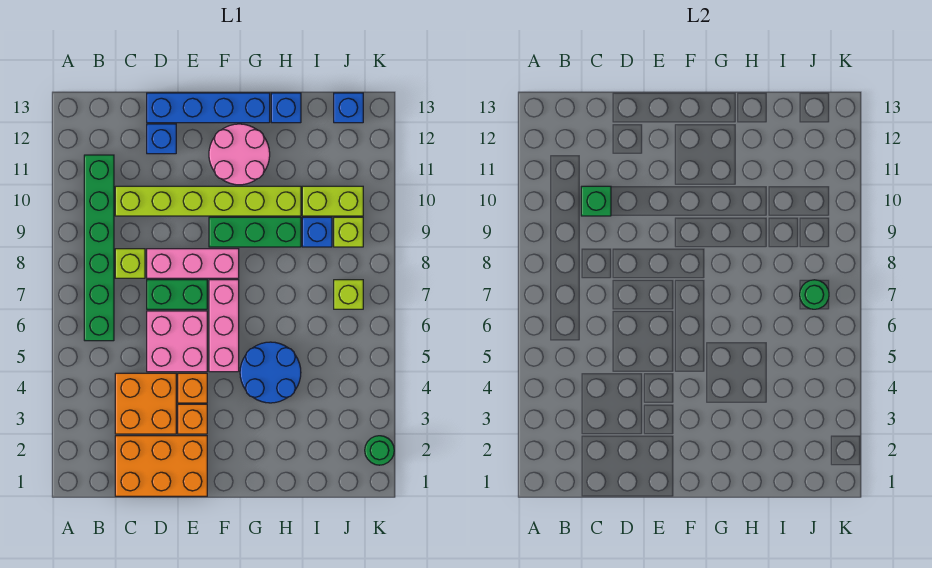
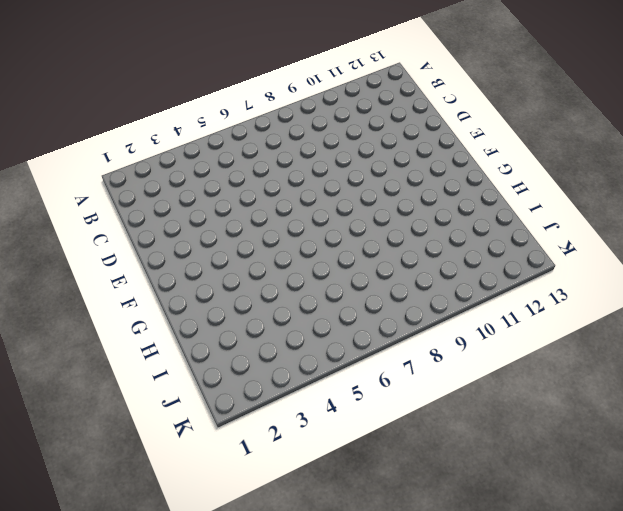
none -> green 1x6 brick [84,155,114,341]
none -> orange 2x3 brick [115,436,207,496]
none -> orange 2x2 brick [115,373,176,434]

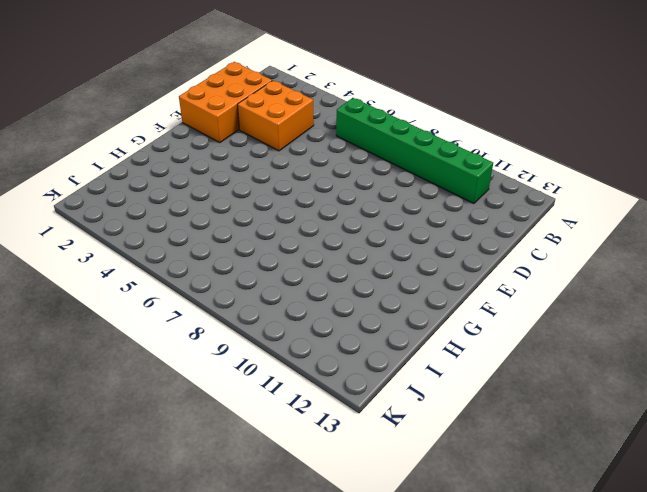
none -> lime 1x1 brick [115,249,145,278]
none -> lime 1x6 brick [115,186,301,216]
none -> pink 2x2 brick [147,311,207,372]

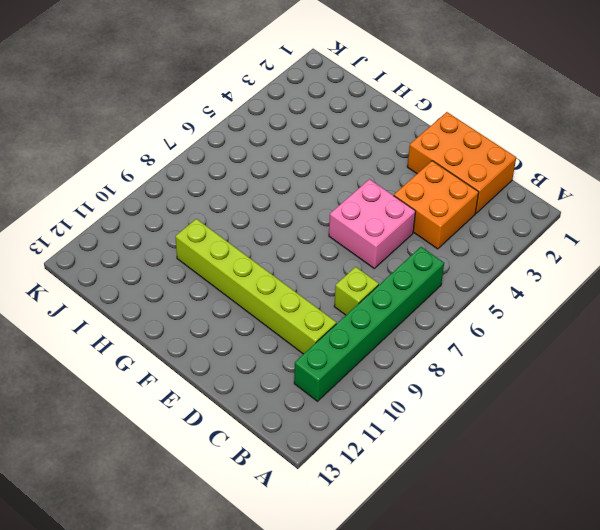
none -> green 1x2 brick [147,280,207,309]
none -> pink 1x3 brick [147,249,239,278]
none -> blue 1x1 brick [147,124,176,154]

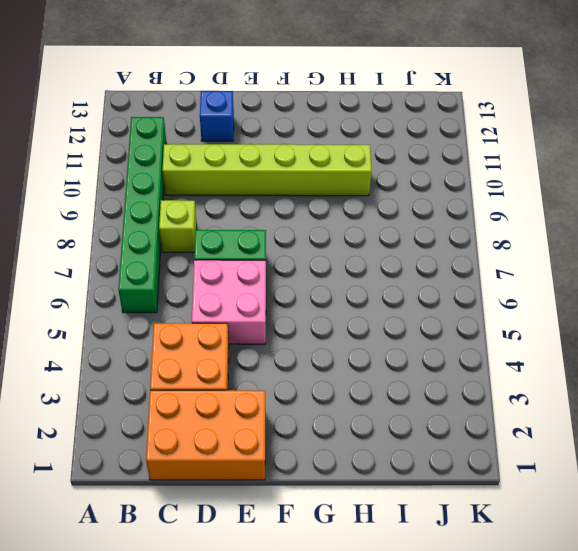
none -> pink 1x3 brick [147,249,239,278]
none -> blue 1x4 brick [147,93,270,123]
none -> orange 1x1 brick [178,404,207,434]

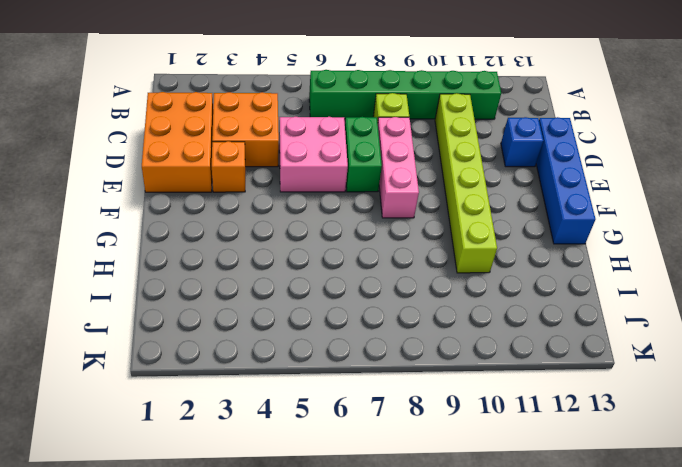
none -> orange 1x1 brick [178,373,207,403]
none -> pink 1x3 brick [209,280,239,372]
none -> green 1x3 brick [209,217,301,247]

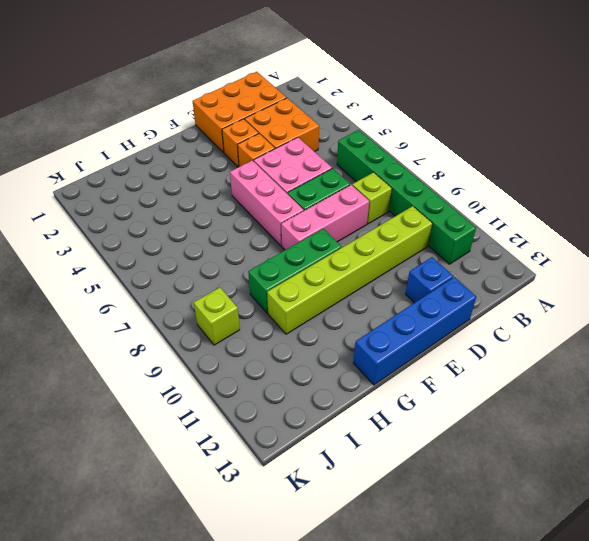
none -> pink 2x2 round brick [209,124,270,185]
none -> blue 2x2 round brick [240,342,301,403]
none -> blue 1x1 brick [271,93,301,123]

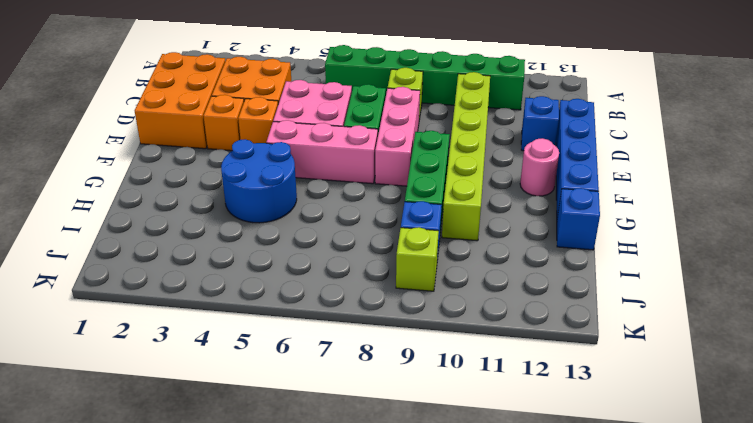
pink 1x1 round brick [520,138,559,196] -> pink 2x2 round brick [209,124,270,185]
none -> lime 1x2 brick [302,186,363,216]
none -> lime 1x1 brick [334,280,363,309]
none -> blue 1x1 brick [334,93,363,123]

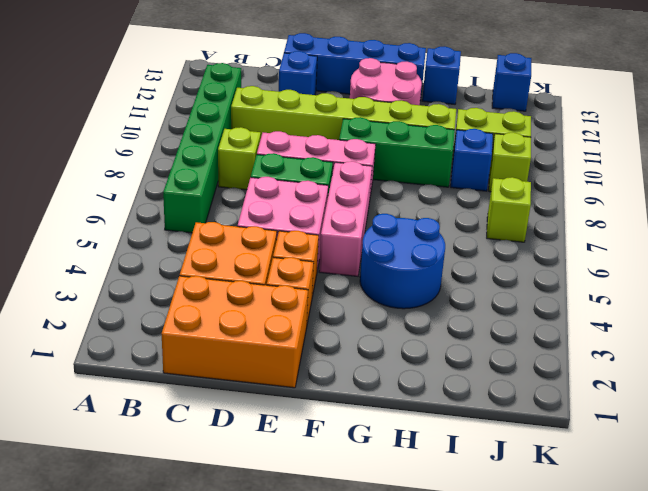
none -> green 1x1 round brick [365,436,394,465]
none -> green 1x1 brick [581,186,611,216]
none -> green 1x1 round brick [800,280,829,309]

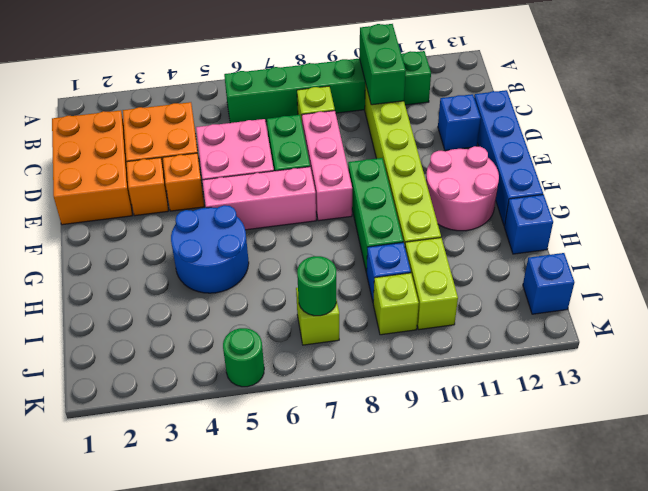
green 1x2 brick [359,24,406,105] -> green 1x1 brick [581,186,611,216]
green 1x1 round brick [223,328,264,387] -> green 1x1 round brick moved to [365,436,394,465]

